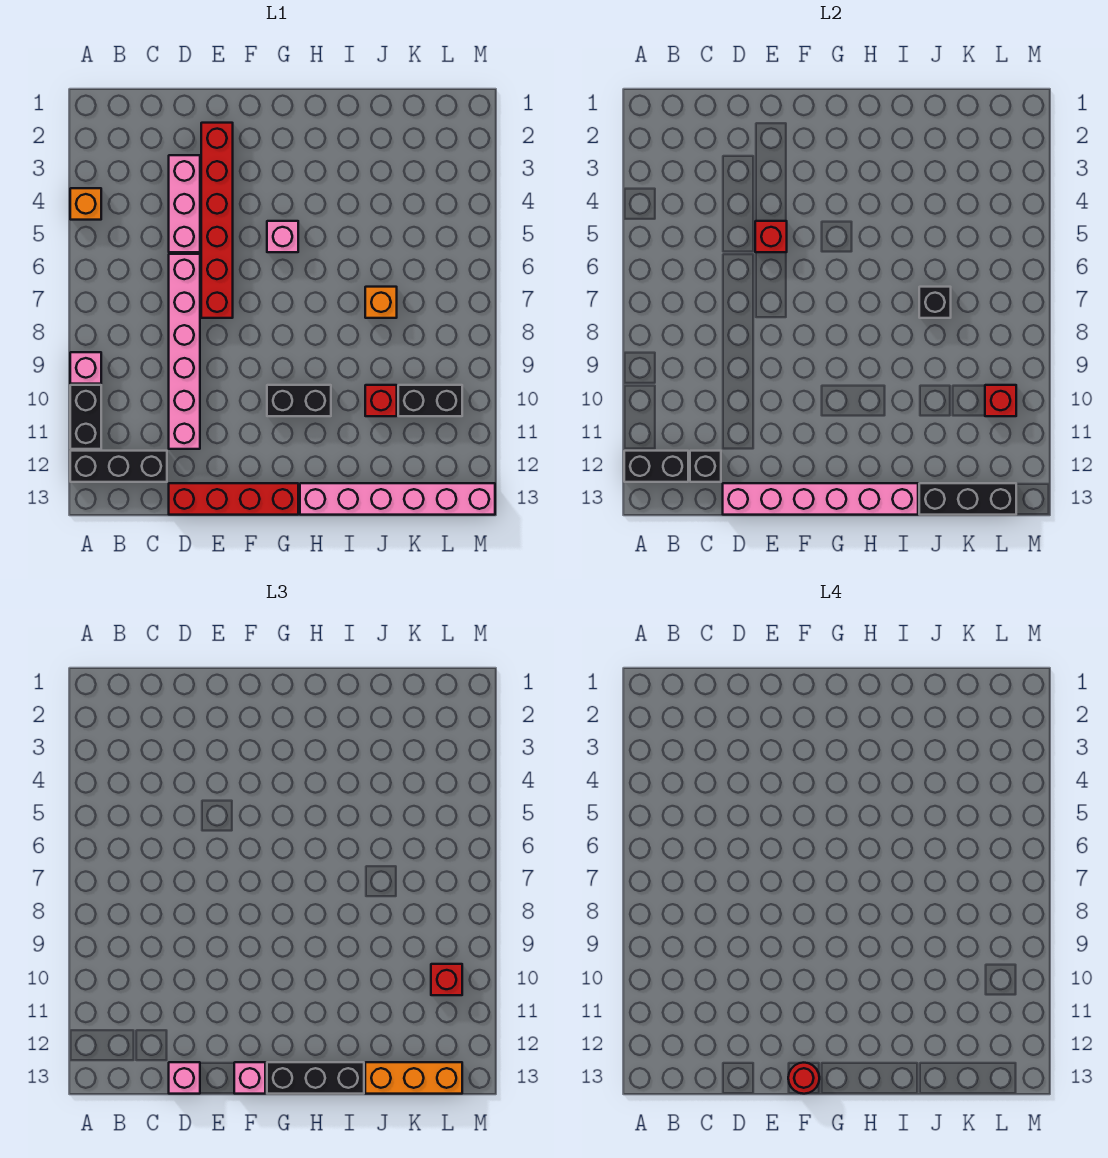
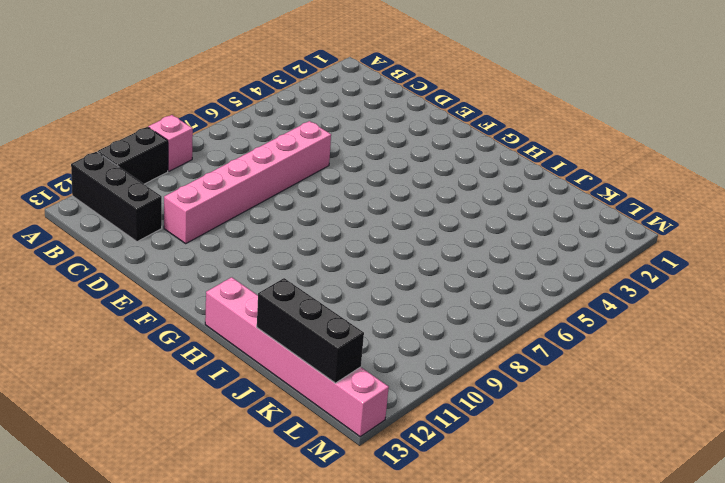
none -> orange 1x1 brick [70,188,101,220]
none -> pink 1x3 brick [169,155,200,252]
none -> red 1x4 brick [169,483,298,515]

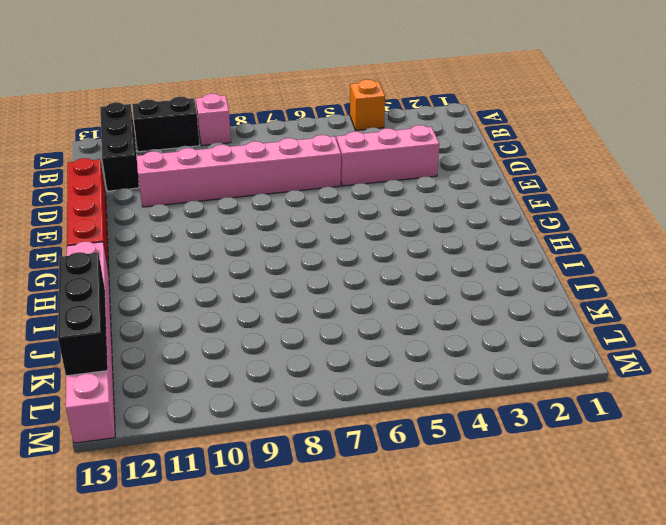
none -> red 1x6 brick [201,123,233,318]
none -> pink 1x1 brick [267,221,298,252]
none -> black 1x2 brick [267,385,331,416]

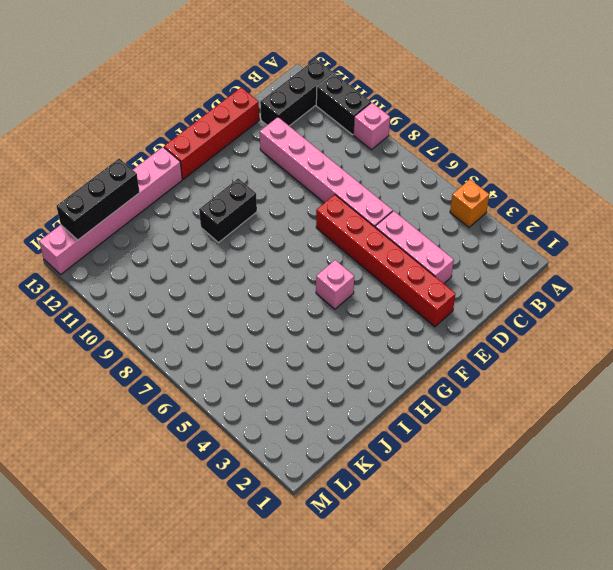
none -> orange 1x1 brick [365,287,397,318]
none -> red 1x1 brick [365,385,397,416]
none -> black 1x2 brick [398,385,462,416]

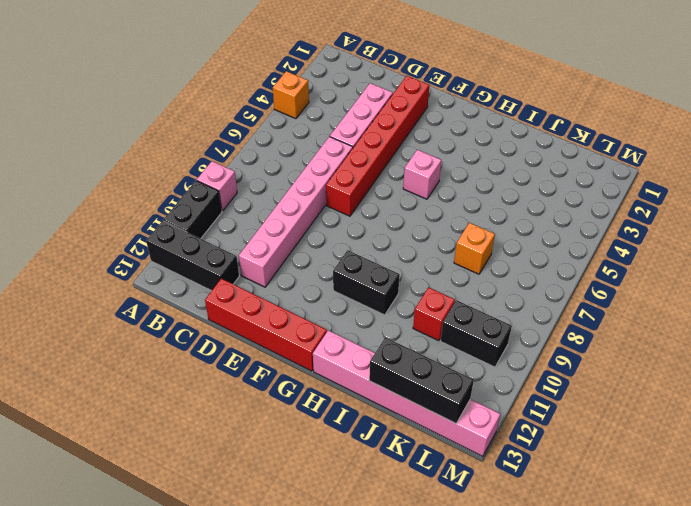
none -> black 1x2 brick [624,451,688,482]
none -> black 1x1 brick [690,451,721,482]
none -> pink 1x6 brick [723,483,918,515]

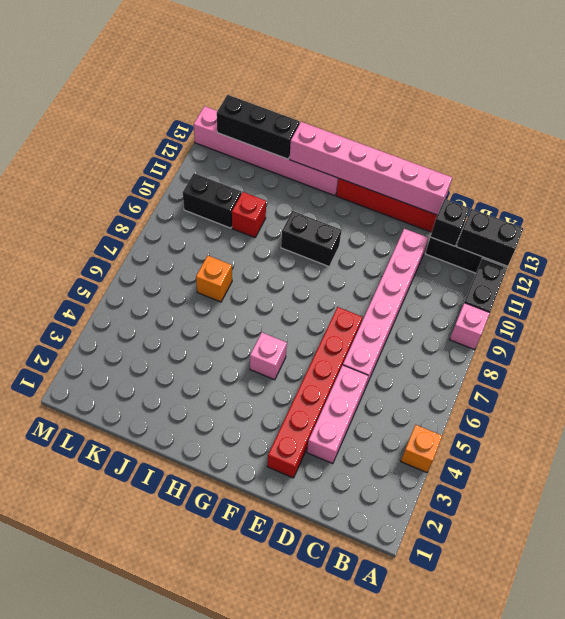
none -> red 1x1 brick [755,221,787,252]
none -> black 1x1 brick [919,287,951,318]
none -> red 1x1 brick [985,385,1016,416]

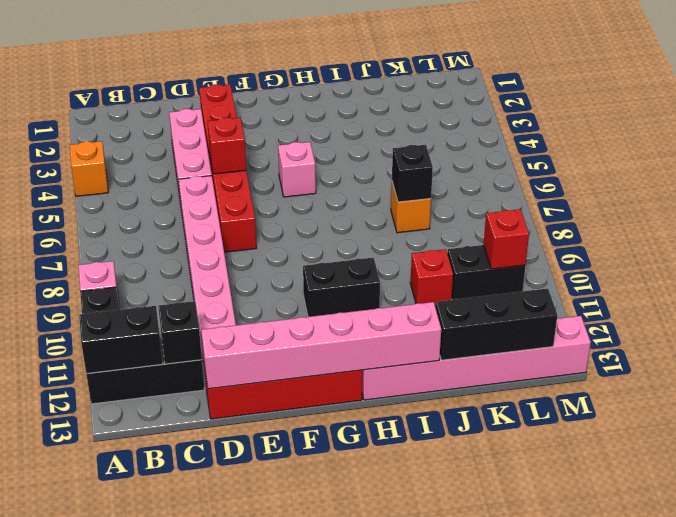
none -> pink 1x1 brick [169,1062,200,1094]
none -> pink 1x1 brick [234,1062,265,1094]
none -> black 1x3 brick [267,1062,364,1094]

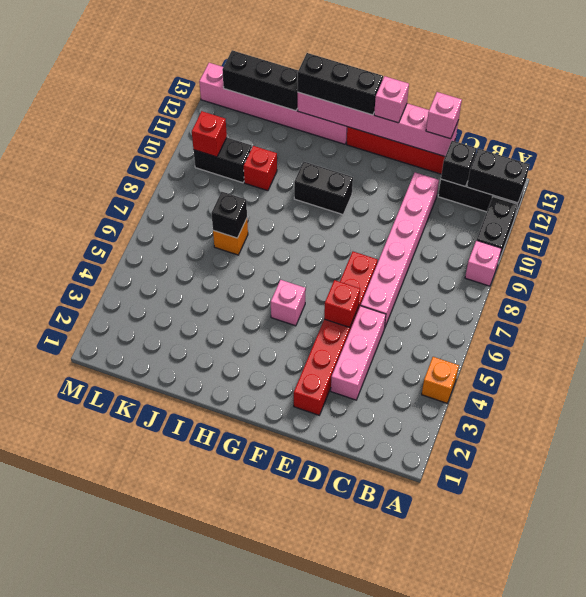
none -> orange 1x3 brick [365,1062,462,1094]
none -> red 1x1 brick [431,964,462,995]
none -> red 1x1 round brick [788,1063,819,1094]

